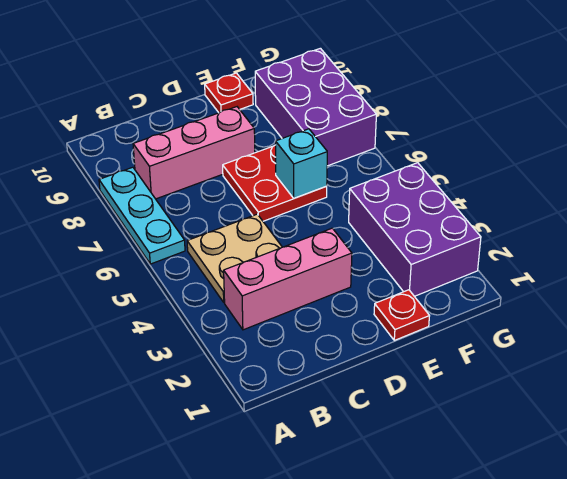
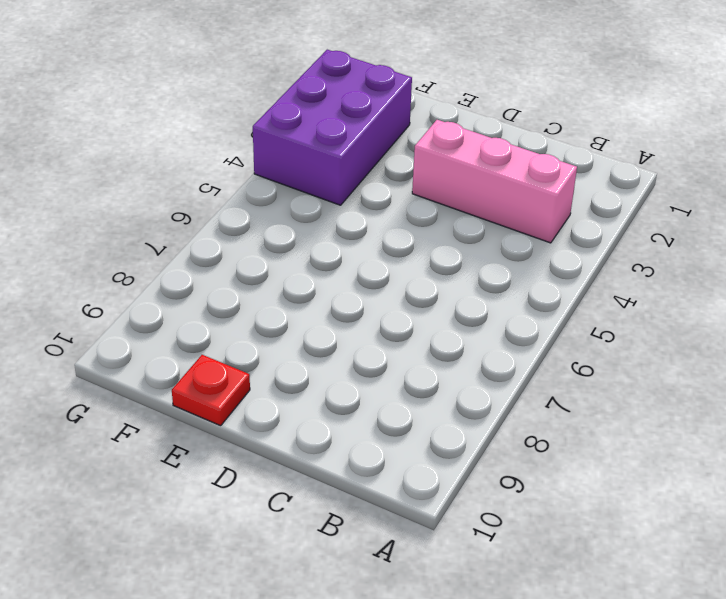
none -> cyan 1x3 plate [99,167,185,264]
none -> tan 2x2 plate [187,214,282,303]

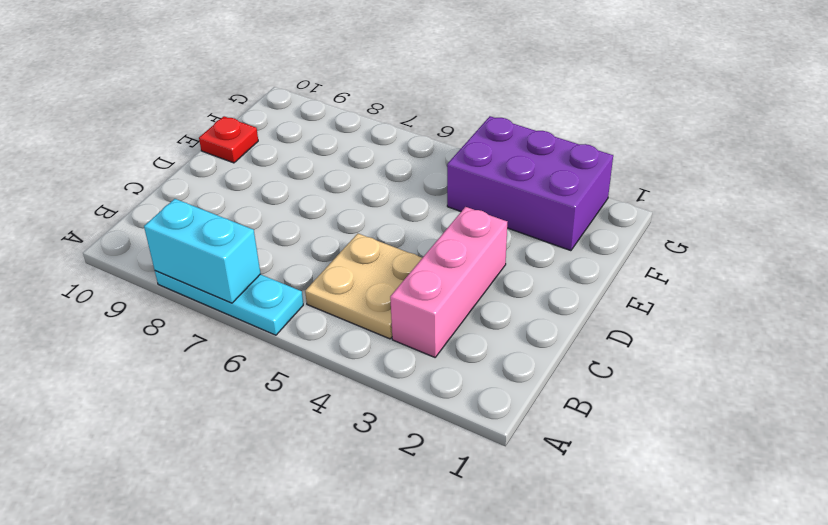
cyan 1x2 brick [144,199,261,303] -> none
none -> pink 1x3 brick [133,107,255,199]
none -> red 2x2 plate [223,145,327,221]

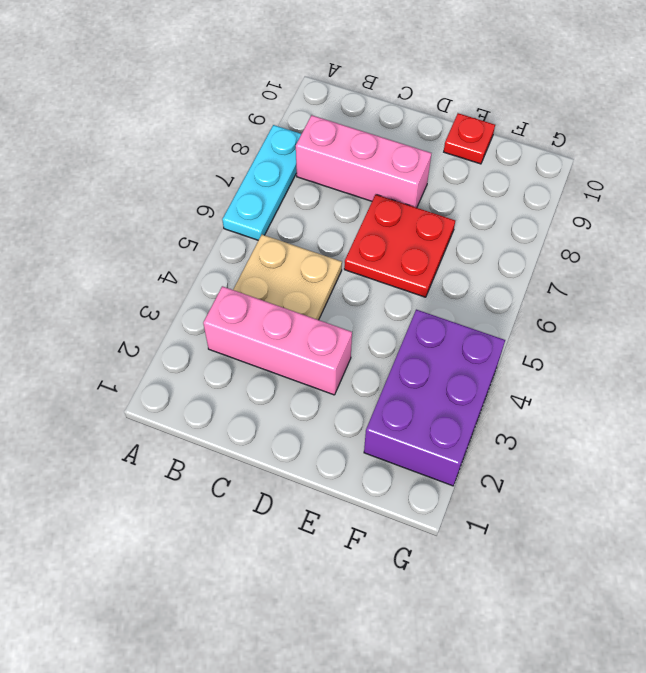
none -> red 1x1 plate [374,290,429,340]
none -> purple 2x3 brick [255,48,376,166]

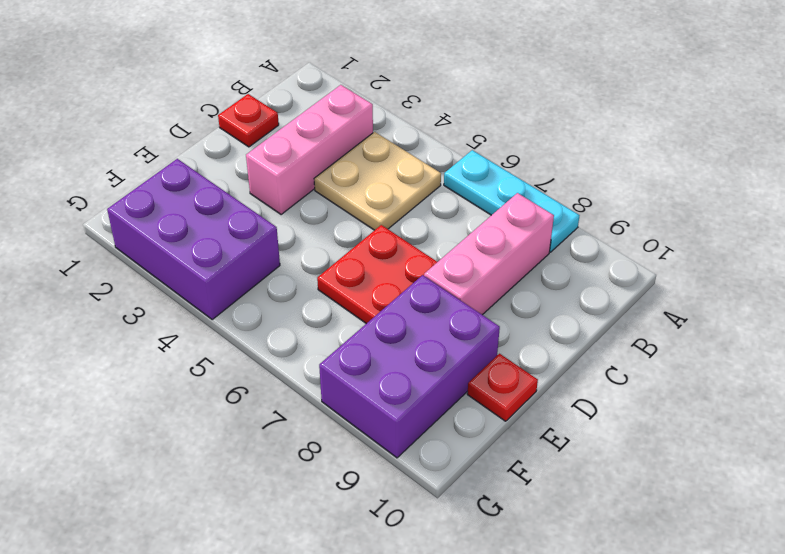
red 1x1 plate [218,94,279,147] -> red 1x1 plate moved to [374,290,429,340]
purple 2x3 brick [319,275,500,458] -> purple 2x3 brick turned to [255,48,376,166]
none -> cyan 1x1 brick [276,129,327,198]

